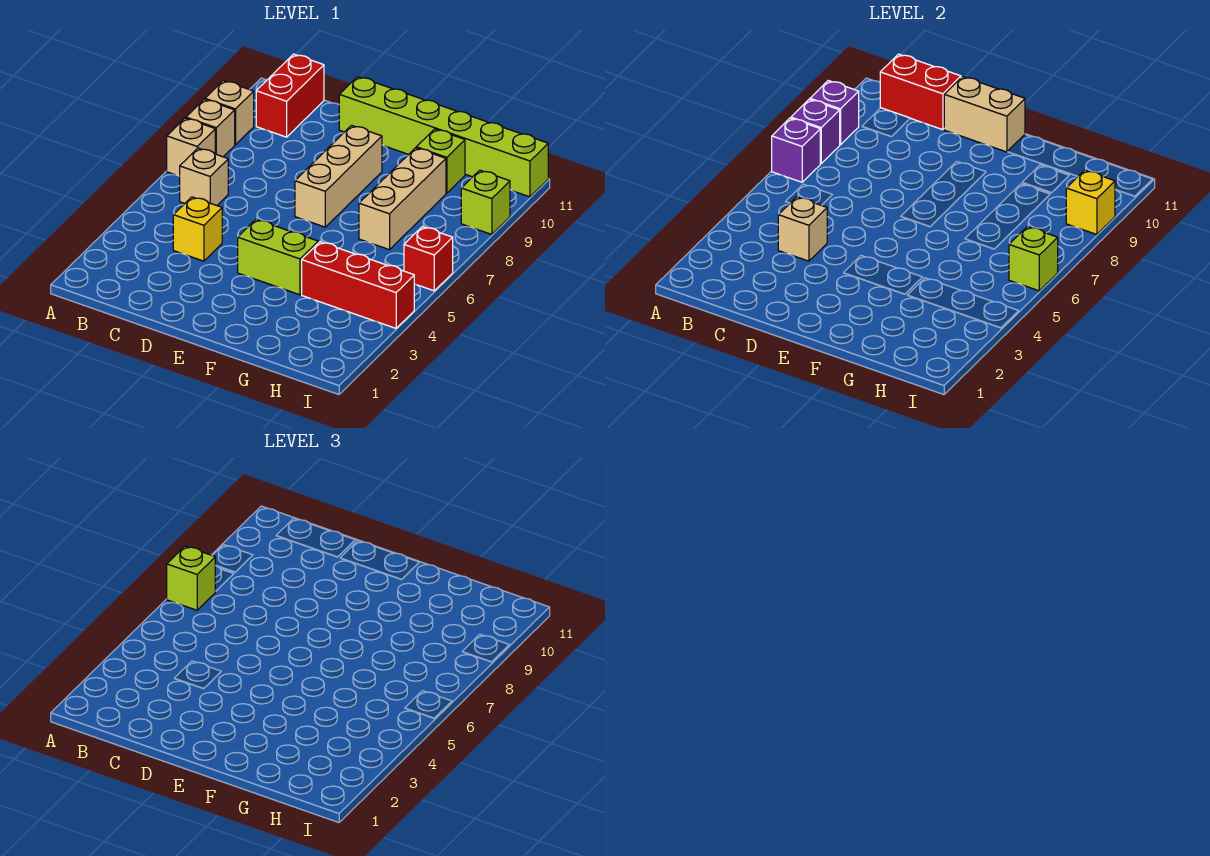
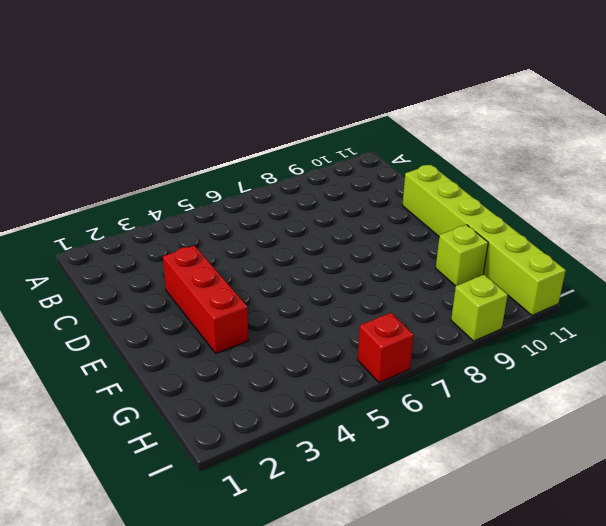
red 1x3 brick [163,245,248,354] -> red 1x3 brick moved to [302,242,414,328]
none -> tan 1x1 brick [167,118,215,176]
none -> tan 1x1 brick [186,99,235,157]
none -> tan 1x1 brick [205,81,254,145]

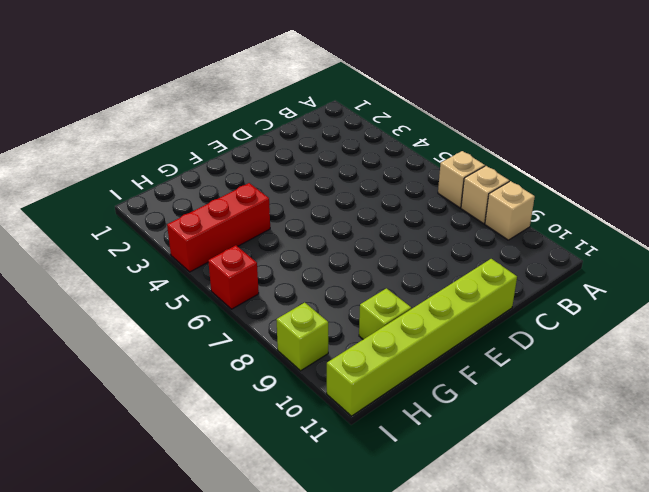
none -> tan 1x1 brick [180,148,228,206]
none -> red 1x2 brick [256,54,324,137]
none -> yellow 1x1 brick [173,197,222,261]

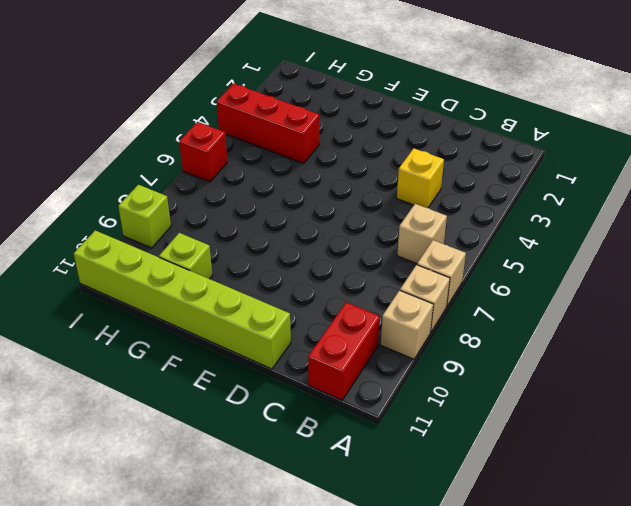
none -> lime 1x2 brick [238,220,318,295]
none -> tan 1x3 brick [295,125,382,227]
none -> tan 1x3 brick [359,148,446,250]

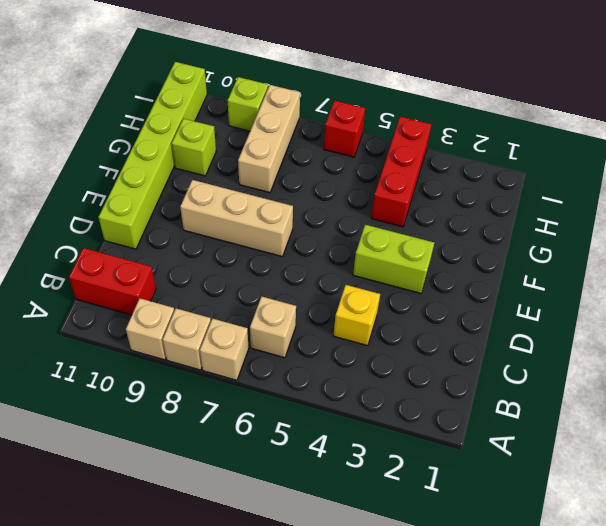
lime 1x2 brick [353,225,434,293] -> lime 1x2 brick turned to [238,220,318,295]
tan 1x3 brick [238,85,300,193] -> tan 1x3 brick turned to [359,148,446,250]
none -> purple 1x1 brick [772,118,820,182]
none -> purple 1x1 brick [791,99,840,163]
none -> purple 1x1 brick [810,81,859,145]

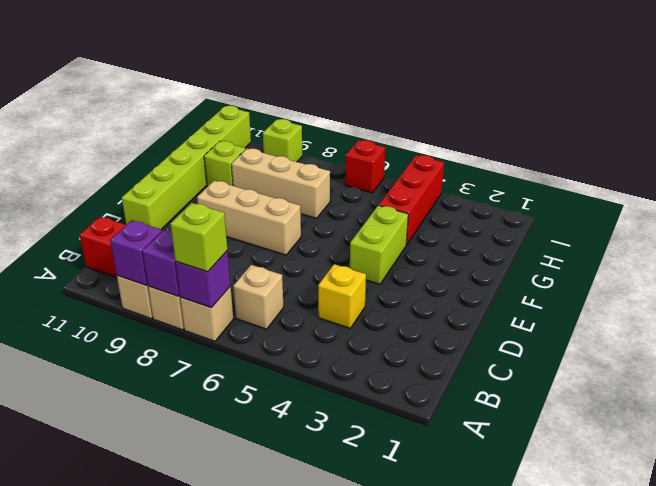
none -> red 1x2 brick [880,54,961,130]
none -> tan 1x1 brick [778,197,827,261]
none -> tan 1x2 brick [944,77,1025,152]

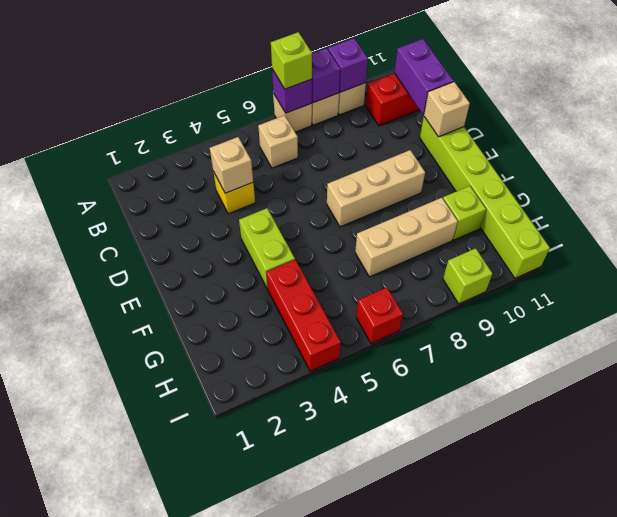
purple 1x2 brick [394,39,453,114] -> red 1x2 brick [880,54,961,130]
tan 1x1 brick [424,82,470,137] -> tan 1x2 brick [944,77,1025,152]
none -> lime 1x1 brick [1009,227,1058,291]
none -> yellow 1x1 brick [1066,170,1115,235]

